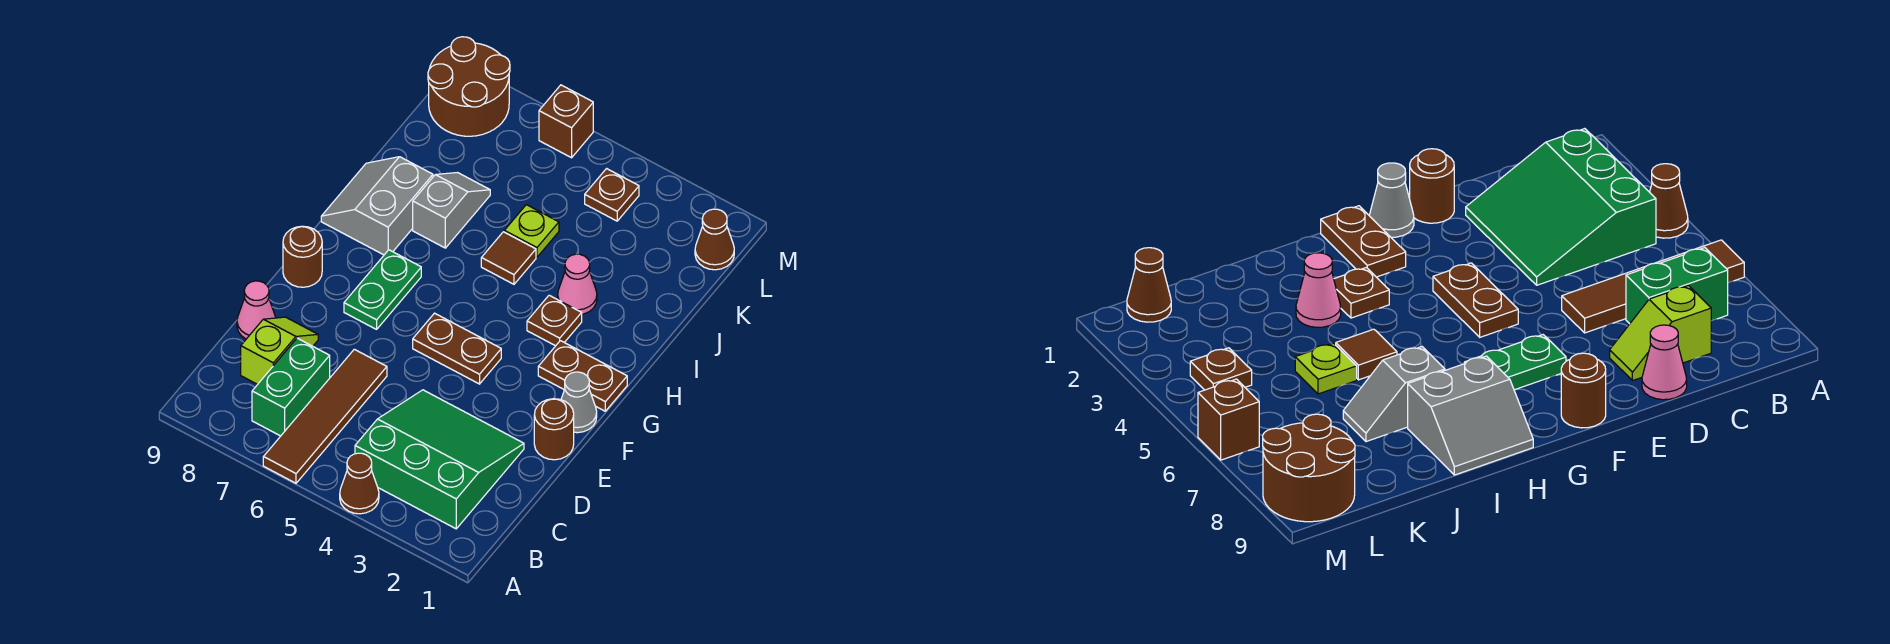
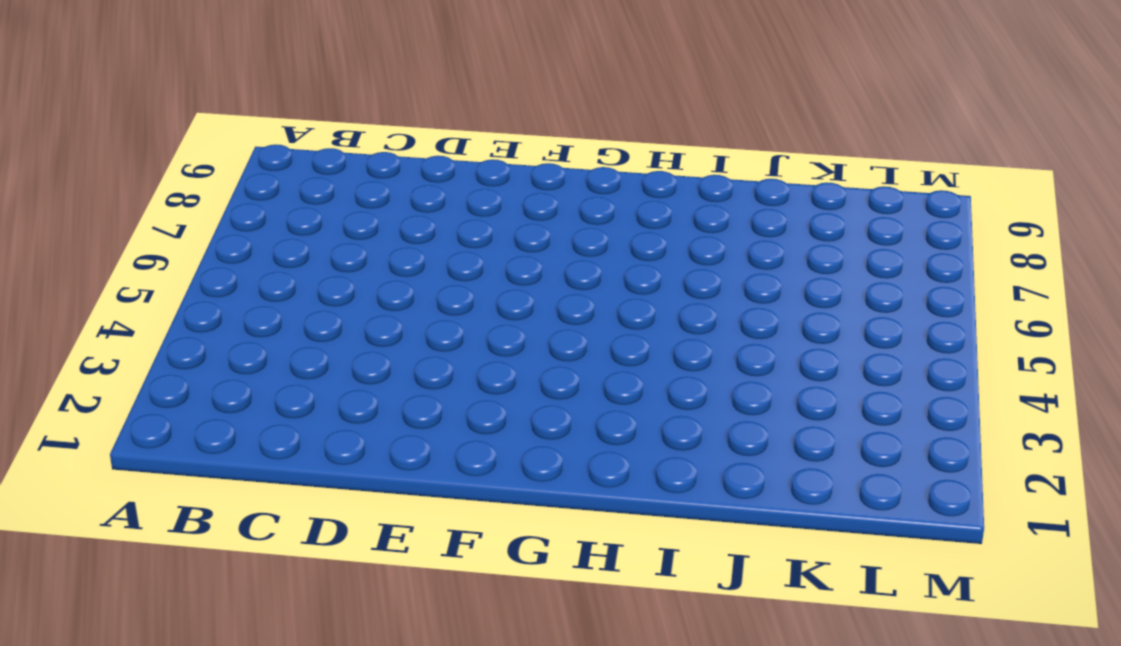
none -> brown 1x1 cone [340,453,379,514]
none -> brown 1x4 tile [263,349,387,483]
none -> green 3x3 slope [355,390,524,529]

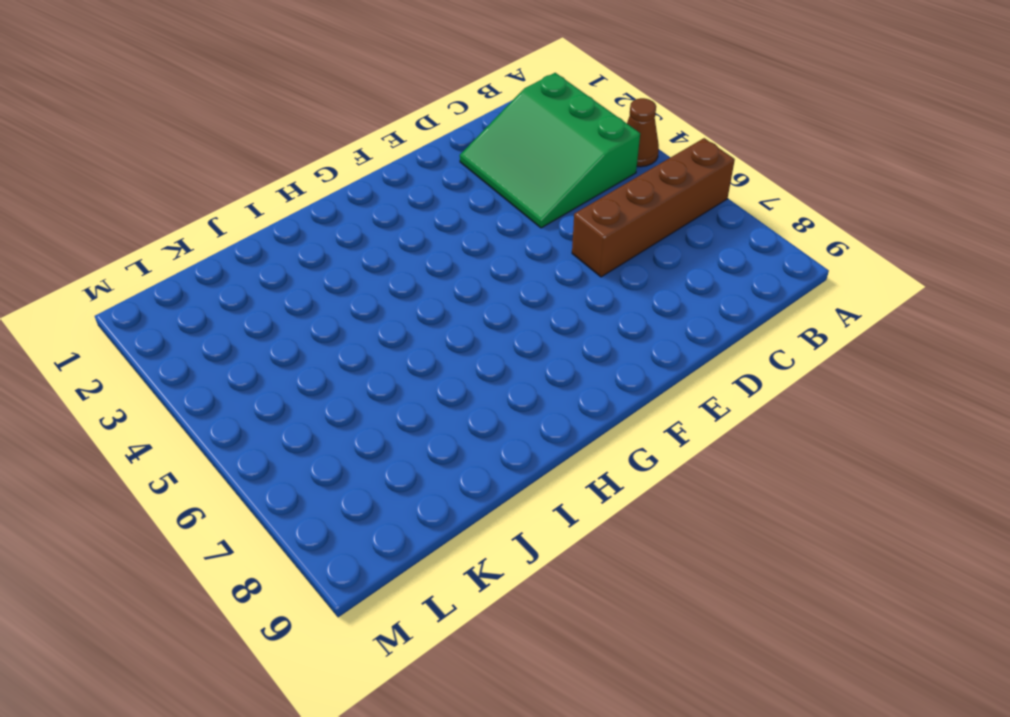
brown 1x4 brick [572,138,735,277] -> brown 1x4 tile [263,349,387,483]
none -> green 1x2 brick [252,338,330,436]
none -> lime 1x2 slope [241,317,318,385]
none -> pink 1x1 cone [237,281,276,339]

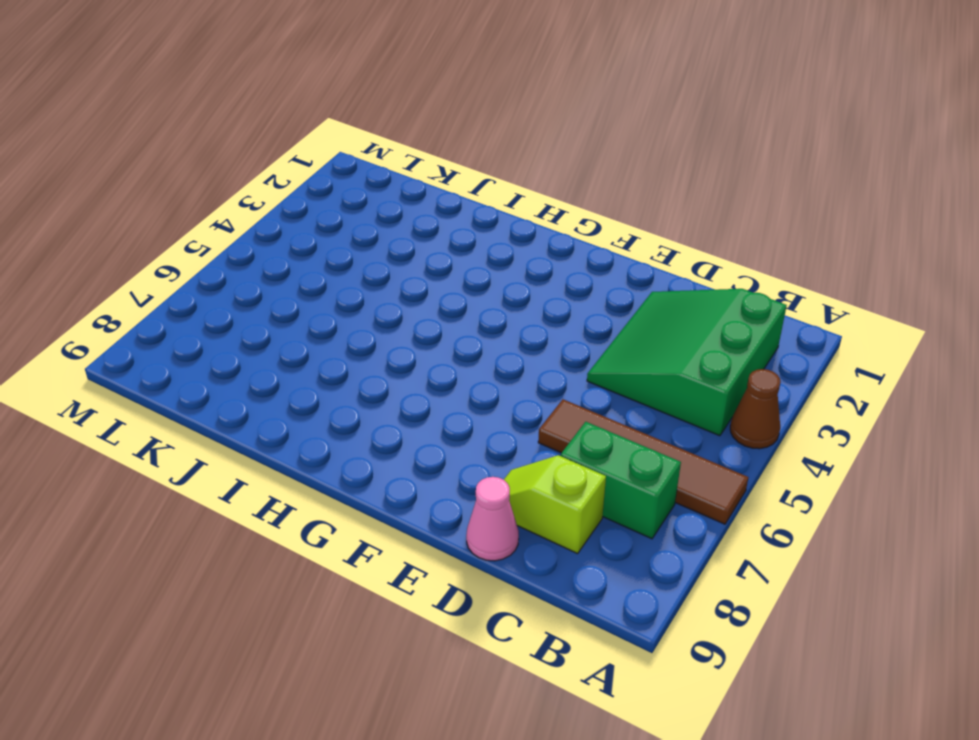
none -> brown 1x1 round brick [534,399,574,460]
none -> grey 1x1 cone [561,372,597,433]
none -> brown 1x2 plate [413,313,501,384]

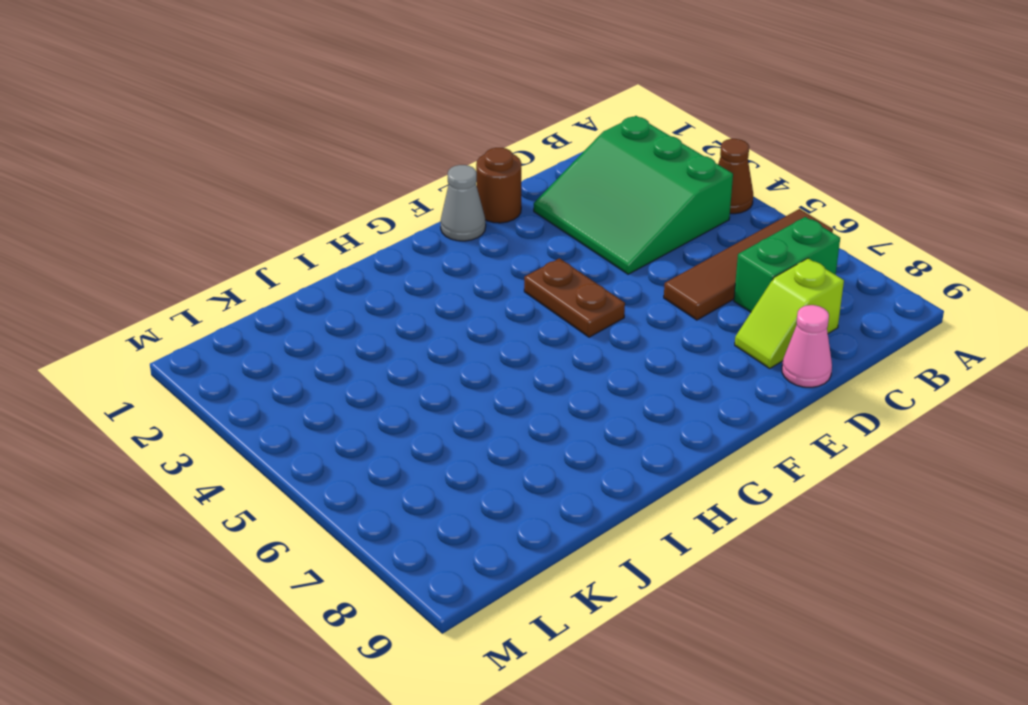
none -> green 1x2 plate [344,250,421,329]
none -> brown 1x1 round brick [283,226,322,287]
none -> brown 1x2 plate [538,341,627,411]

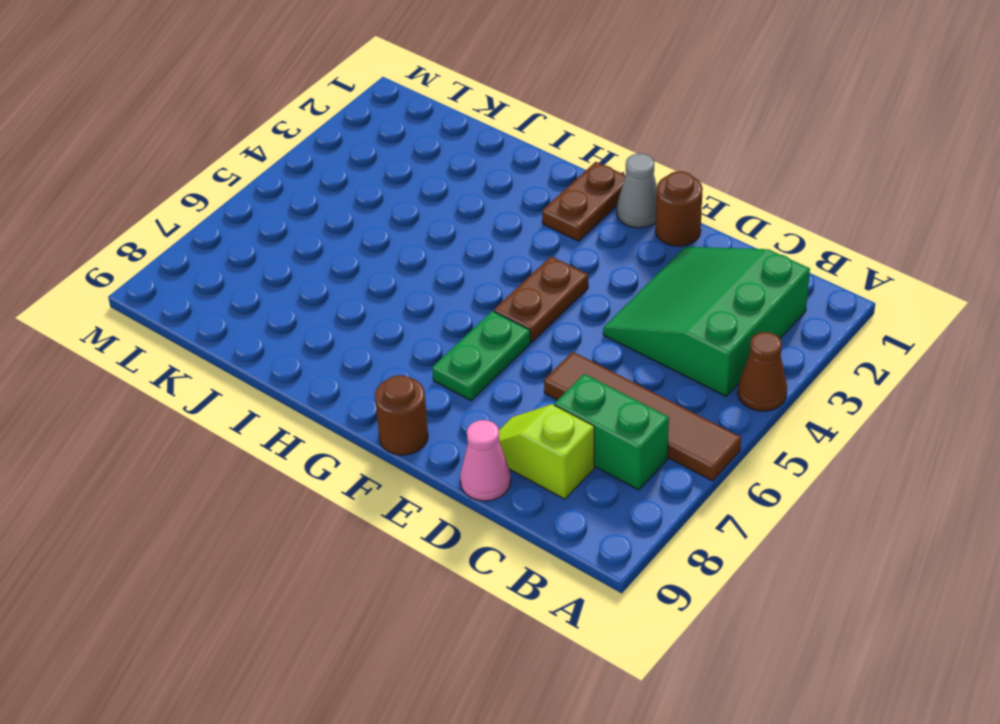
green 1x2 plate [432,311,531,400] -> green 1x2 plate turned to [344,250,421,329]
none -> brown 1x1 plate [527,295,582,346]
none -> grey 2x2 slope [321,157,433,255]
none -> pink 1x1 cone [558,254,597,314]

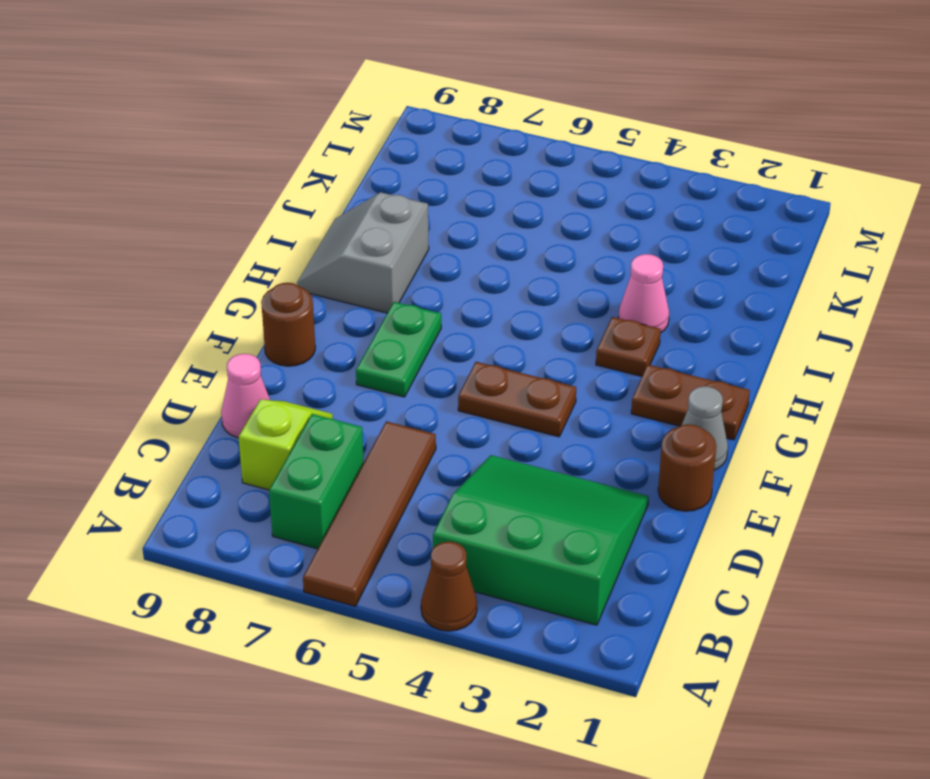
none -> brown 1x1 tile [481,232,536,284]
none -> grey 1x2 slope [413,173,490,248]
none -> lime 1x1 plate [504,205,559,257]

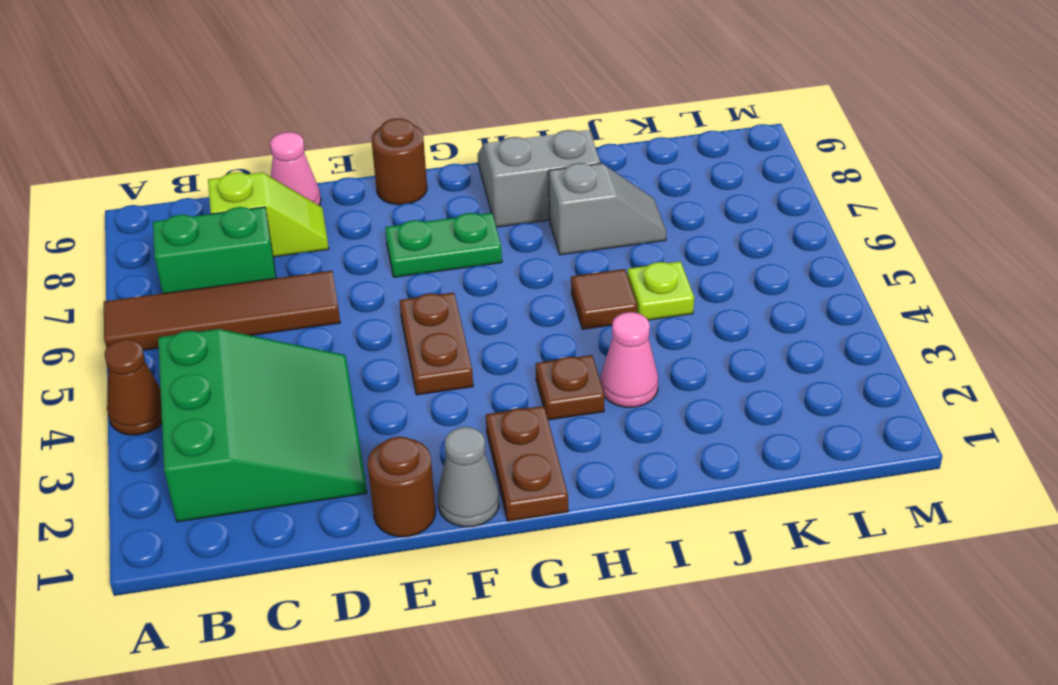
none -> brown 1x1 cone [695,209,734,270]
none -> brown 1x1 plate [585,169,639,221]
none -> brown 2x2 round brick [428,37,510,136]

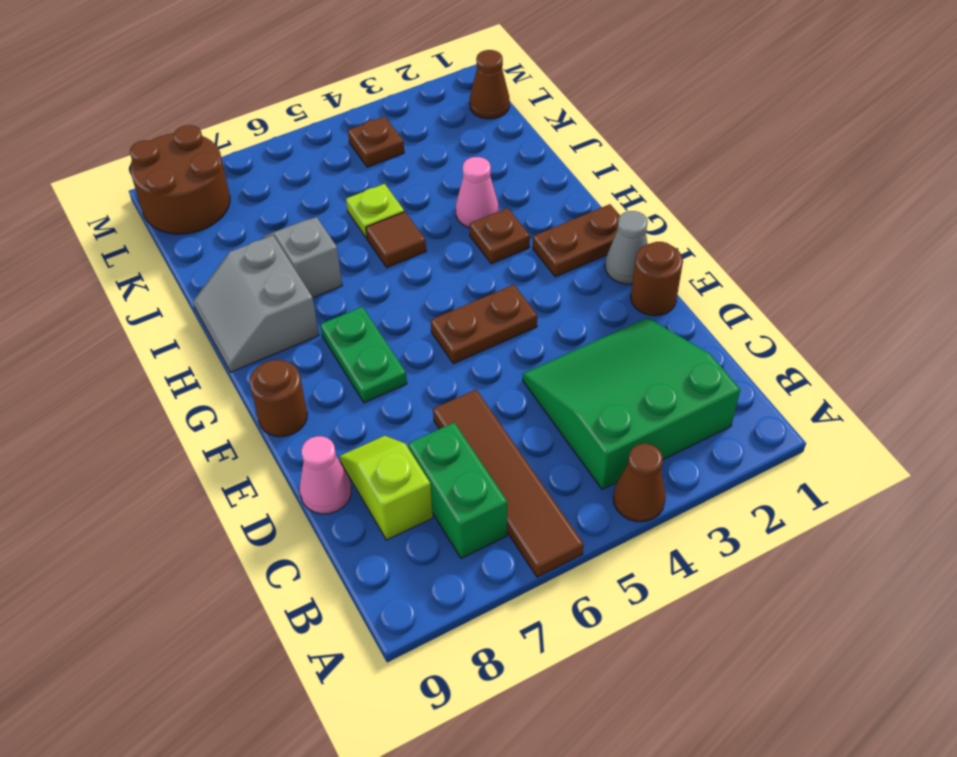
none -> brown 1x1 brick [539,85,593,158]

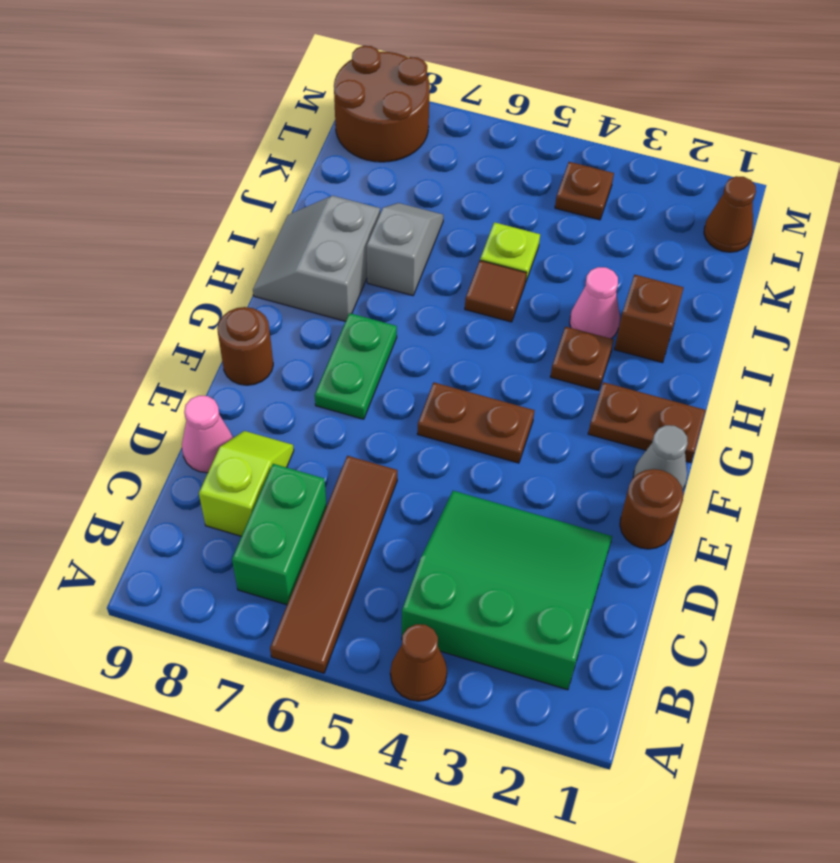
brown 1x1 brick [615,275,684,363] -> brown 1x1 brick moved to [539,85,593,158]

